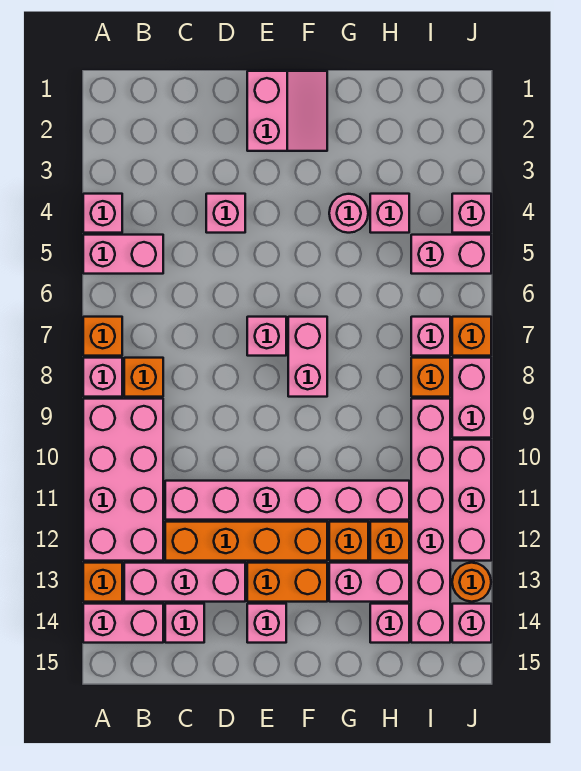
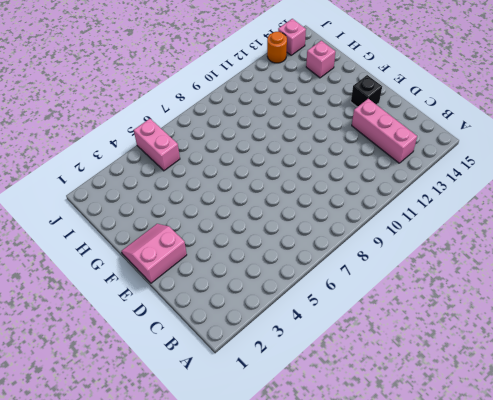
black 1x1 brick [351,75,382,107] -> pink 1x1 brick [247,604,286,643]
none -> pink 1x1 brick [83,194,122,233]
none -> pink 1x2 brick [83,235,163,274]
none -> orange 1x1 brick [83,317,122,356]
none -> pink 1x1 brick [83,358,122,397]

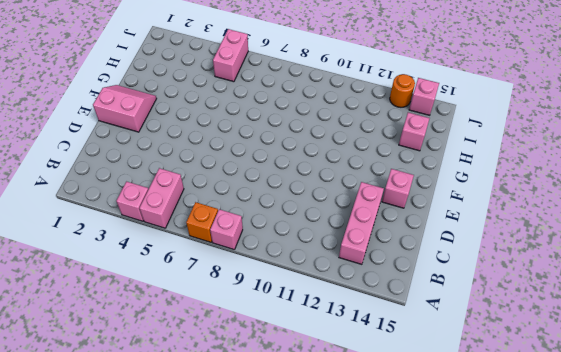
none -> pink 2x4 brick [83,399,163,561]
none -> orange 1x1 brick [83,563,122,602]
none -> pink 1x2 brick [83,604,163,643]
none -> orange 1x1 brick [124,358,163,397]

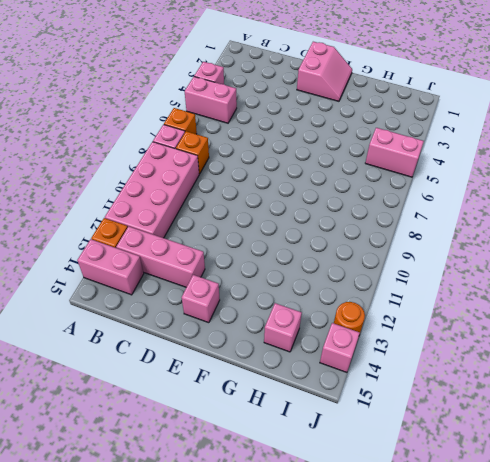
none -> pink 1x6 brick [165,481,409,520]
none -> orange 1x4 brick [165,522,327,561]
none -> pink 1x1 brick [165,604,204,643]
none -> pink 1x1 brick [206,194,245,233]

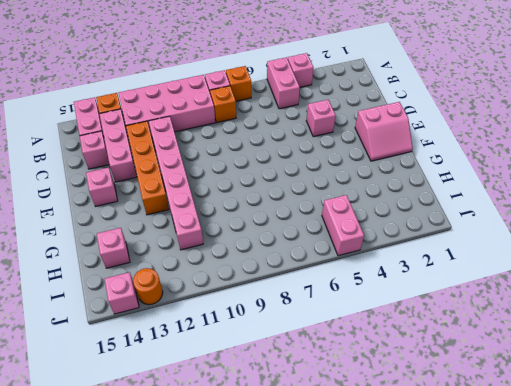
none -> pink 1x1 brick [247,317,286,356]
none -> orange 1x2 brick [247,563,327,602]
none -> pink 1x2 brick [288,317,327,397]
none -> pink 1x1 round brick [329,194,368,233]

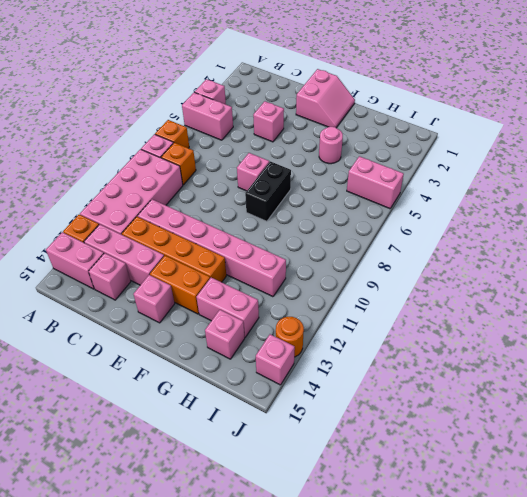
black 1x2 brick [245,161,291,221] -> pink 1x2 brick [288,317,327,397]
none -> orange 1x1 brick [329,522,368,561]
none -> pink 1x1 brick [370,194,409,233]
none -> orange 1x1 brick [370,522,409,561]
none -> pink 1x1 brick [411,317,450,356]

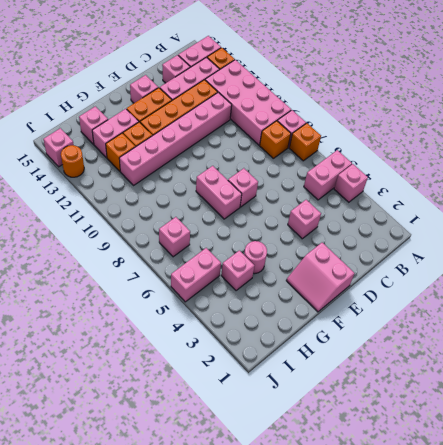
none -> orange 1x1 brick [411,358,450,397]
none -> pink 1x6 brick [411,399,450,643]
none -> pink 1x1 brick [452,194,491,233]
none -> orange 1x1 brick [452,317,491,356]

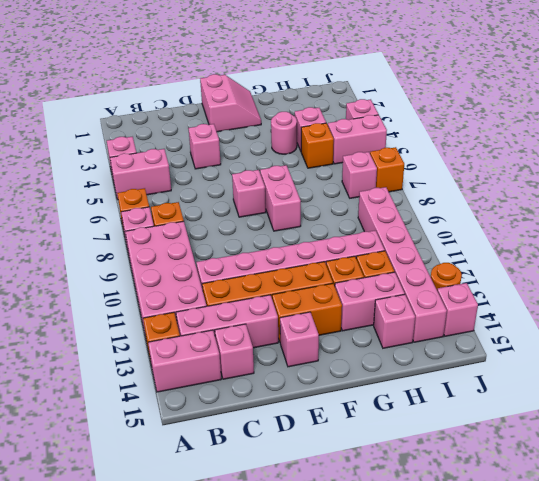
orange 1x1 brick [301,123,334,168] -> orange 1x1 brick moved to [411,358,450,397]
none -> pink 1x2 brick [452,358,491,438]
none -> pink 1x3 brick [452,440,491,561]

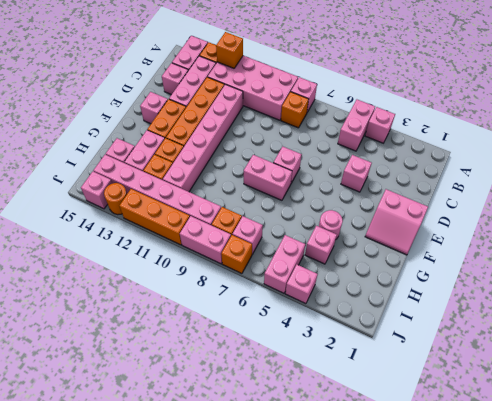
orange 1x1 brick [216,32,243,68] -> orange 1x1 brick moved to [83,317,122,356]
orange 1x3 brick [119,189,190,245] -> pink 1x3 brick [452,440,491,561]

